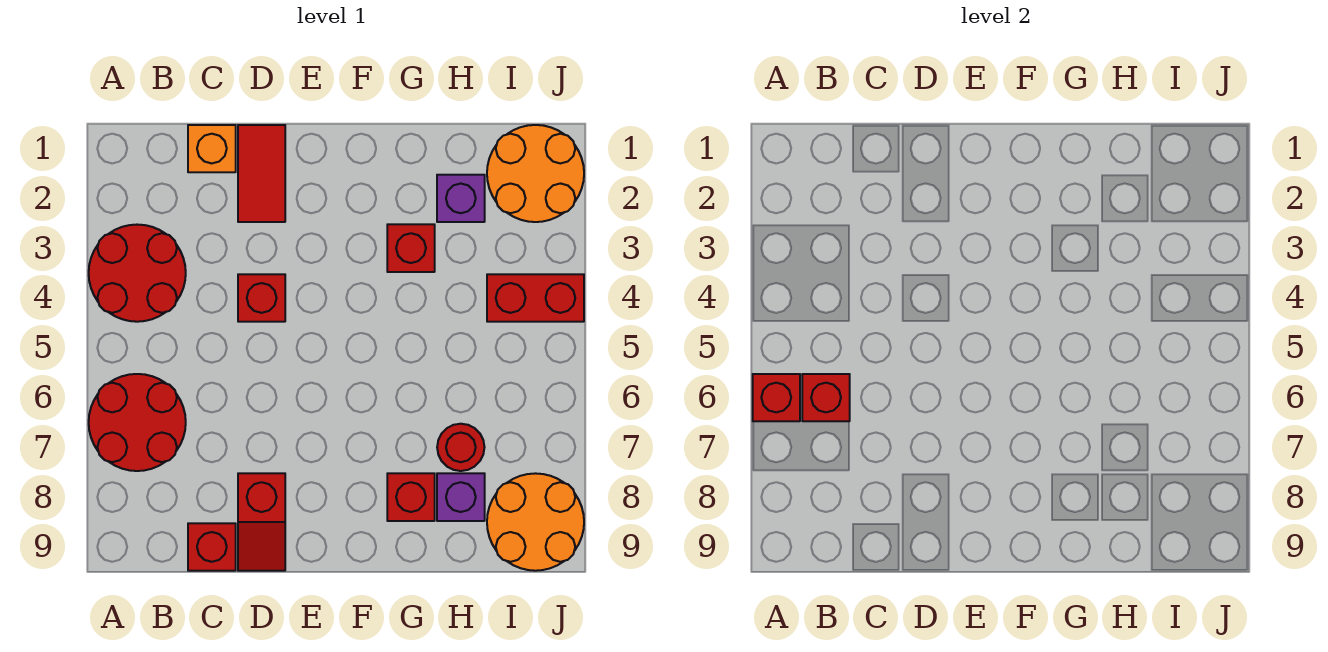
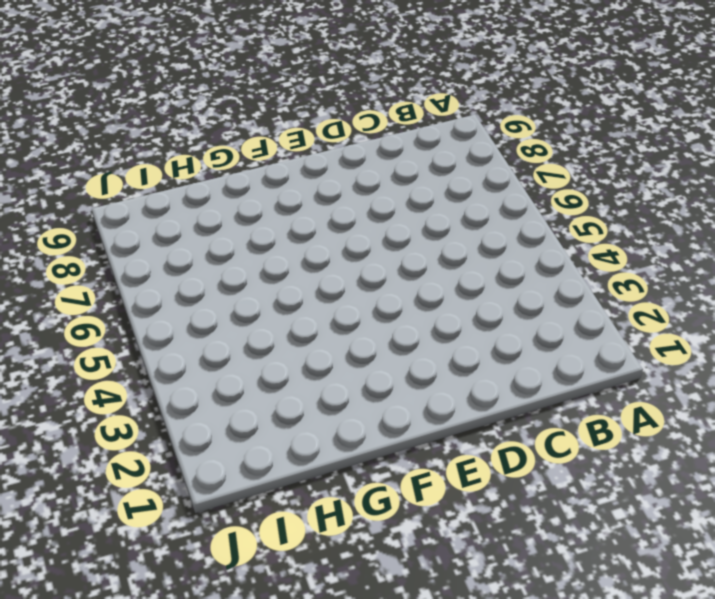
none -> red 2x2 round brick [89,225,186,322]
none -> red 2x2 round brick [89,374,186,471]
none -> orange 1x1 brick [188,125,236,172]

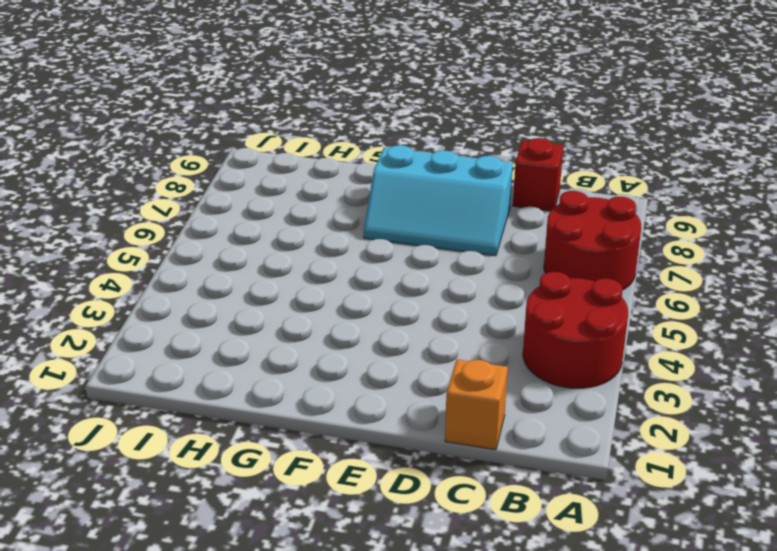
cyan 2x3 slope [364,145,513,256] -> red 1x2 slope [238,473,285,571]
none -> red 1x2 tile [238,125,285,222]
none -> red 1x1 brick [238,274,285,322]
none -> red 1x1 brick [387,224,435,272]

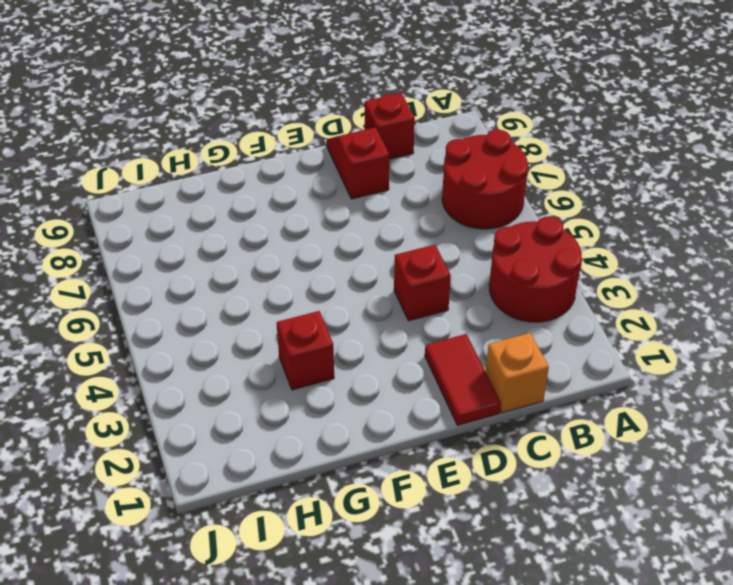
none -> red 1x1 brick [387,473,435,521]
none -> purple 1x1 brick [437,175,485,222]
none -> red 1x1 round brick [437,424,485,471]

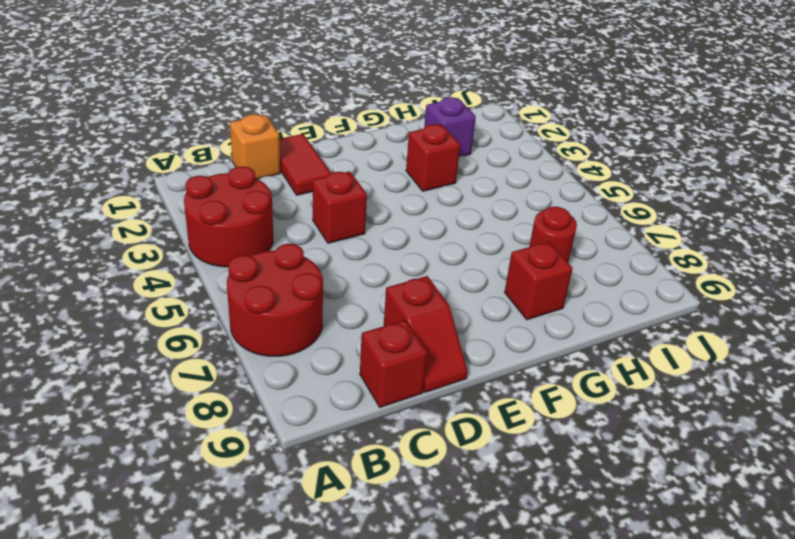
none -> purple 1x1 brick [437,473,485,521]
none -> orange 2x2 round brick [487,125,584,222]
none -> red 1x2 brick [487,274,584,322]

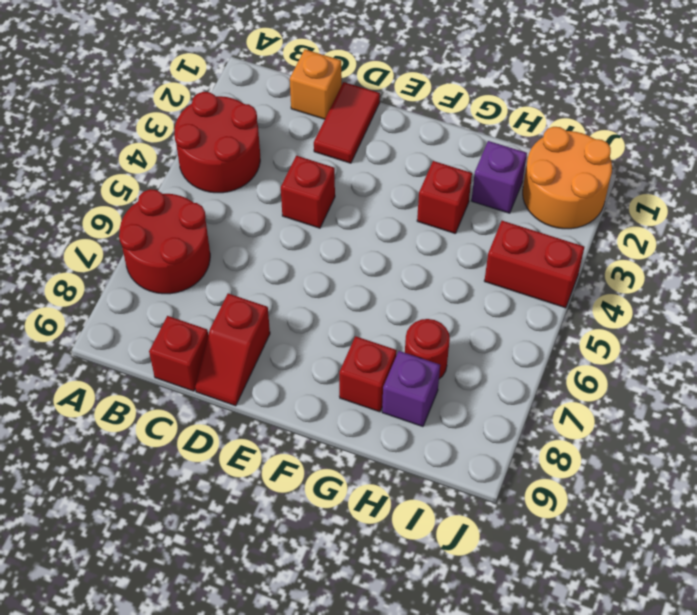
none -> orange 2x2 round brick [487,473,584,571]
none -> red 1x1 brick [753,374,800,421]
none -> red 1x1 brick [802,374,850,421]

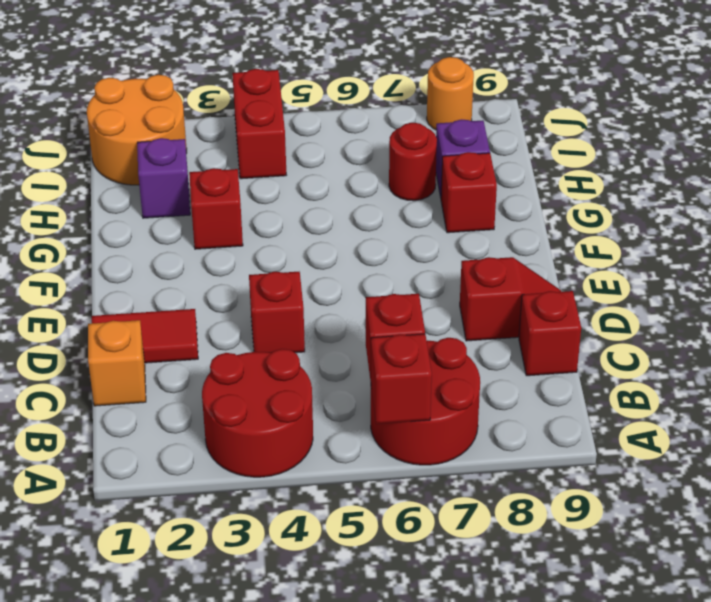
orange 1x1 round brick [427,57,474,130] -> orange 2x2 round brick [487,473,584,571]

